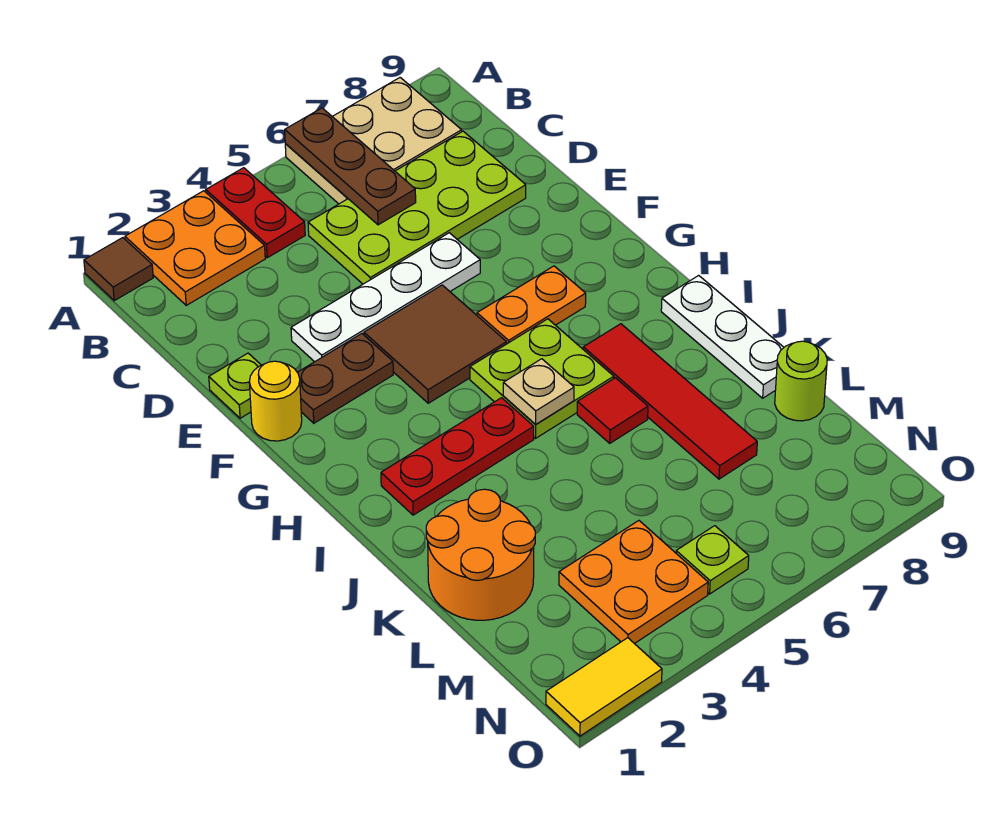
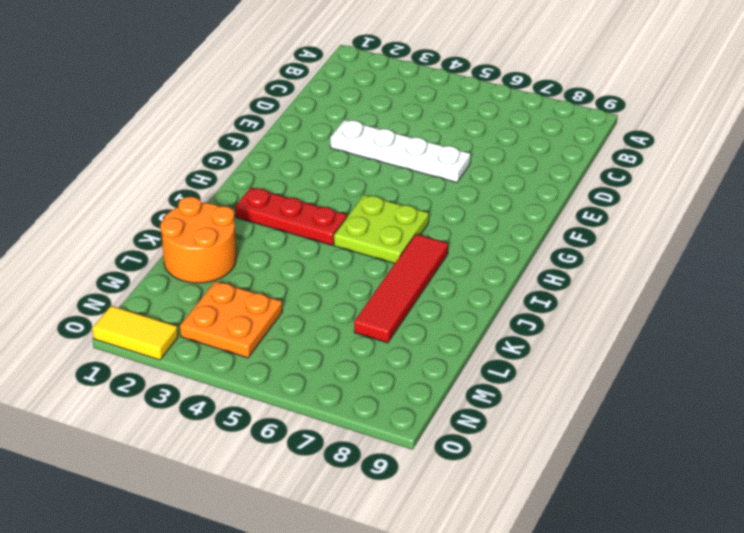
none -> brown 1x1 tile [84,238,153,301]
none -> orange 2x2 plate [125,191,265,305]
none -> red 1x2 plate [206,168,305,258]

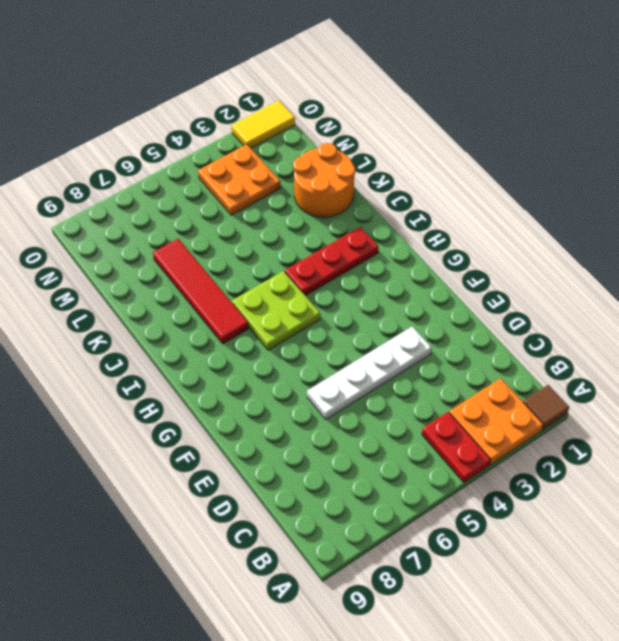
none -> tan 2x3 plate [285,78,462,204]
none -> lime 2x4 plate [308,131,526,284]
none -> lime 1x1 plate [209,353,261,418]

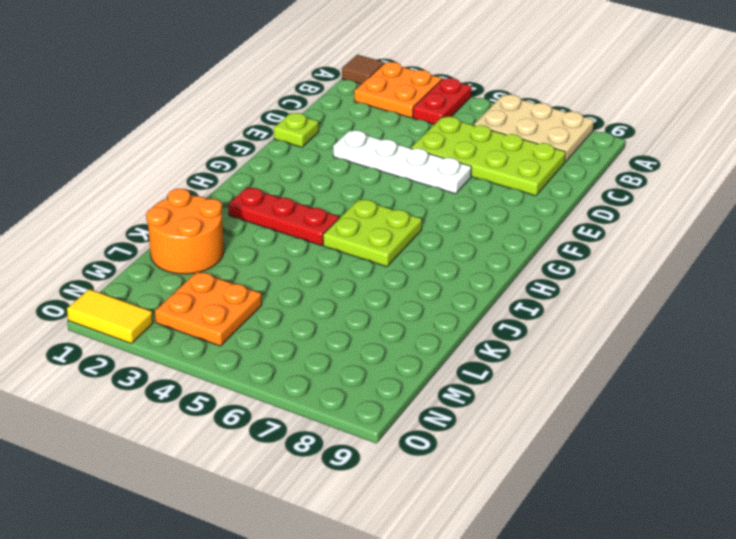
none -> yellow 1x1 round brick [249,361,302,441]
none -> brown 1x2 plate [297,334,393,423]
none -> brown 2x2 tile [364,285,507,403]

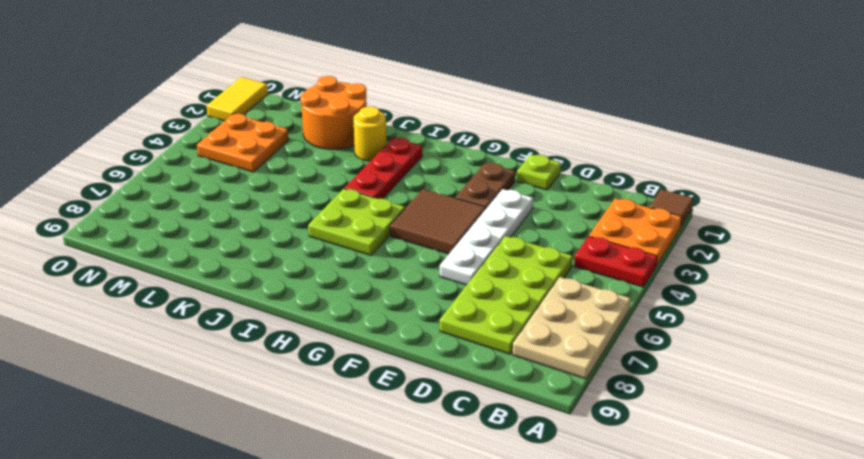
yellow 1x1 round brick [354,107,386,161] -> yellow 1x1 round brick moved to [249,361,302,441]
none -> orange 1x2 plate [477,266,586,344]
none -> red 1x4 tile [583,324,757,479]
none -> white 1x3 plate [661,275,784,398]

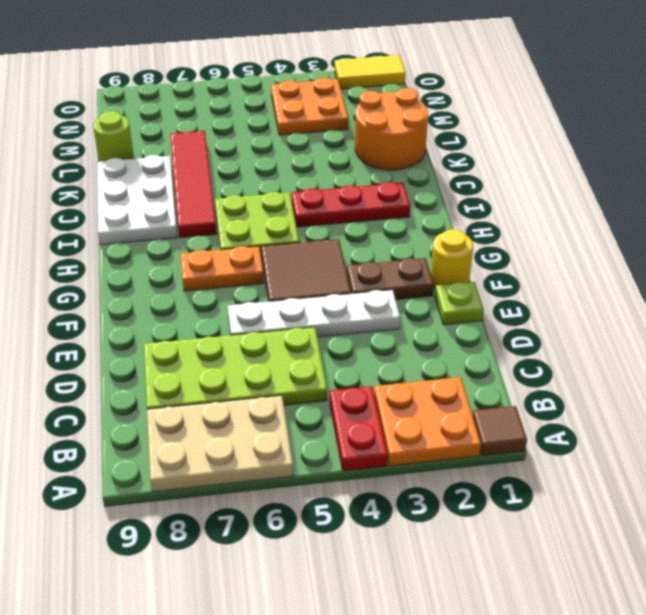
white 2x3 plate [97,155,177,245] -> white 1x3 plate [661,275,784,398]
none -> red 1x1 tile [577,378,648,443]
none -> lime 1x1 plate [676,526,749,594]
none -> brown 1x3 plate [285,108,416,225]

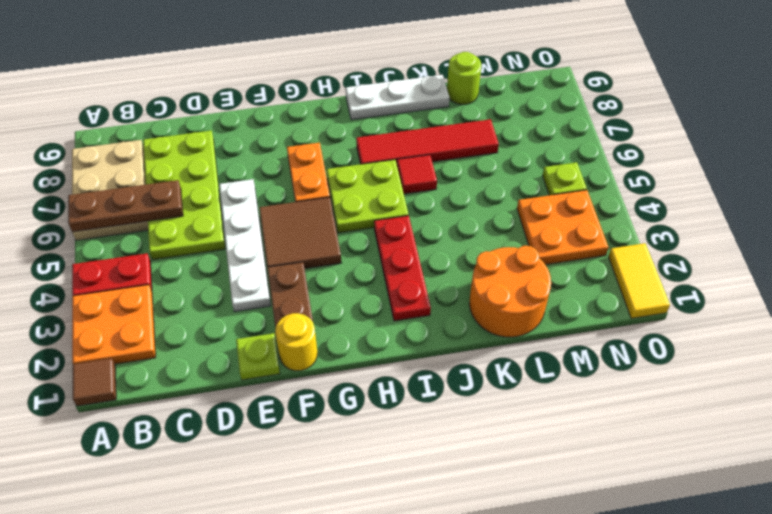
none -> tan 1x1 plate [503,359,574,425]

